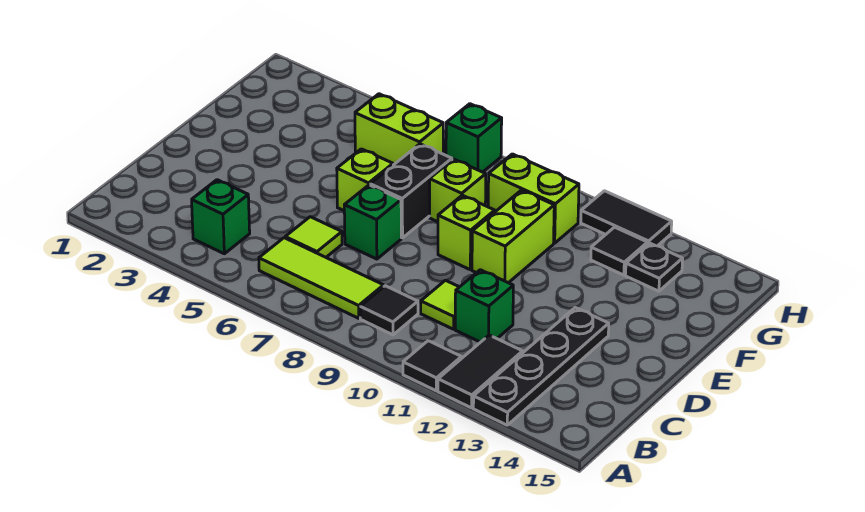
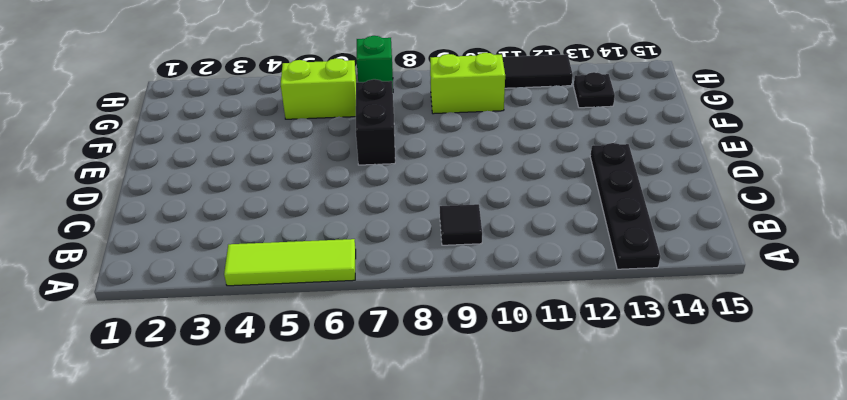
lime 1x3 tile [224,239,356,286] -> lime 1x3 tile moved to [259,238,384,318]
none -> black 1x1 tile [403,341,461,391]
none -> black 1x2 tile [438,335,523,408]
none -> green 1x1 brick [192,180,250,254]

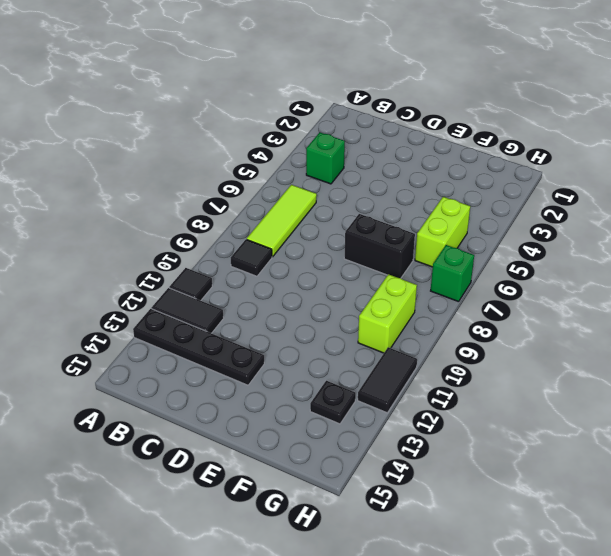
none -> lime 1x1 tile [285,217,342,257]
none -> lime 1x1 tile [421,280,459,329]
none -> green 1x1 brick [455,270,513,342]

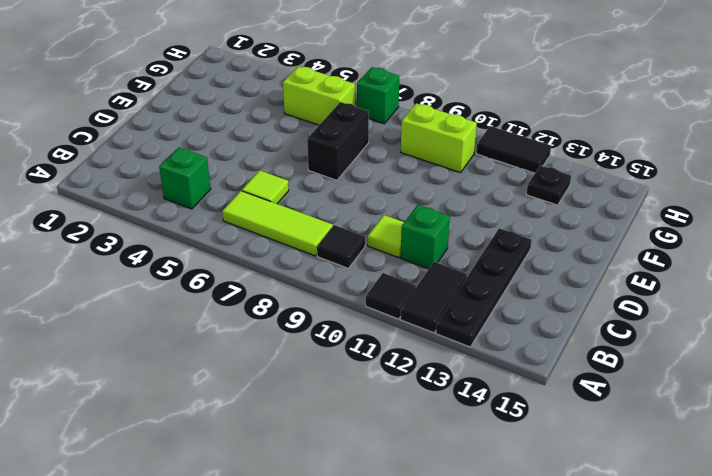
none -> green 1x1 brick [344,185,401,259]
none -> lime 1x1 brick [337,149,393,211]
none -> lime 1x1 brick [438,195,495,270]

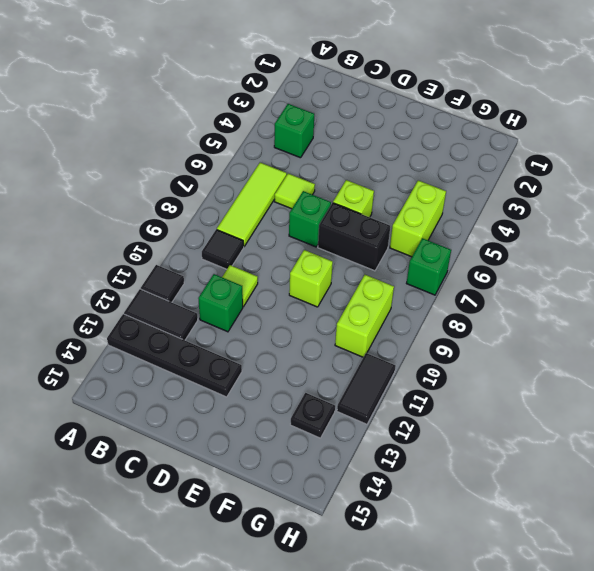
none -> lime 1x2 brick [472,190,554,283]
none -> lime 1x1 brick [430,159,486,222]
none -> black 1x1 tile [591,227,648,275]

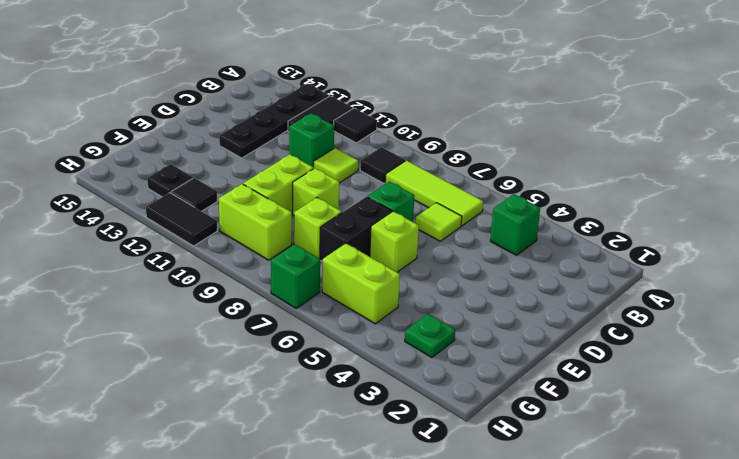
green 1x1 plate [405,314,455,358] -> none

